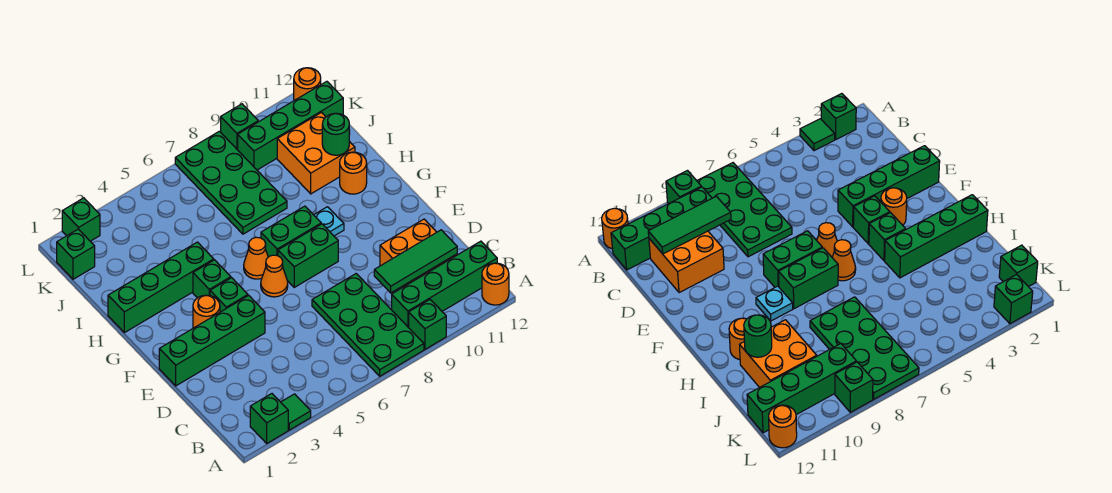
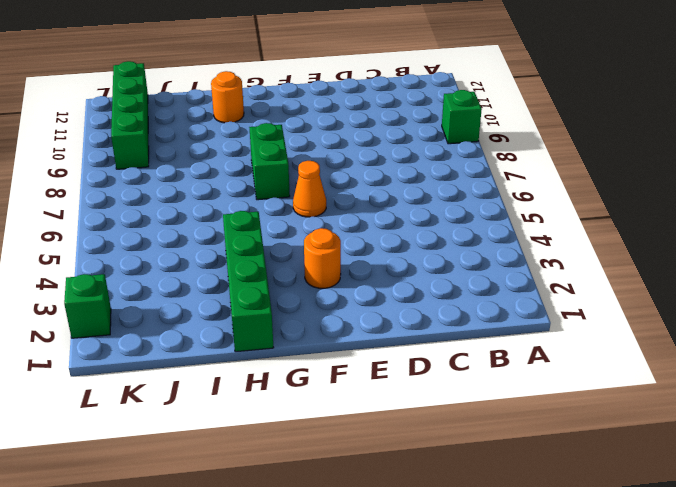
none -> green 1x1 brick [250,394,288,443]
none -> green 1x1 tile [281,394,311,430]
none -> green 2x4 plate [312,274,424,376]

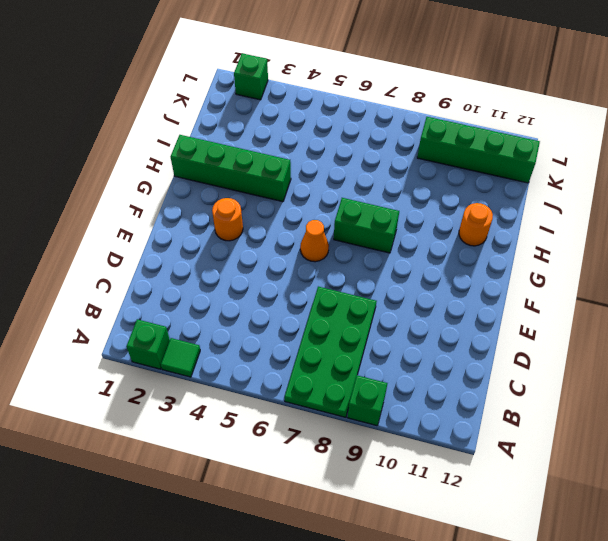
none -> orange 1x1 round brick [482,263,509,305]
none -> green 1x4 brick [392,241,497,328]
none -> orange 2x2 brick [380,219,457,288]

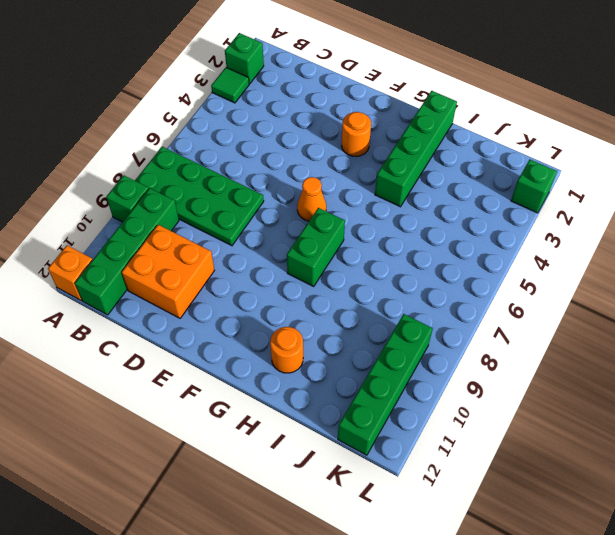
orange 1x1 brick [48,245,93,301] -> orange 1x1 round brick [482,263,509,305]
none -> green 1x4 brick [159,295,265,386]
none -> green 1x1 brick [210,278,248,312]
none -> green 1x2 brick [278,224,338,287]

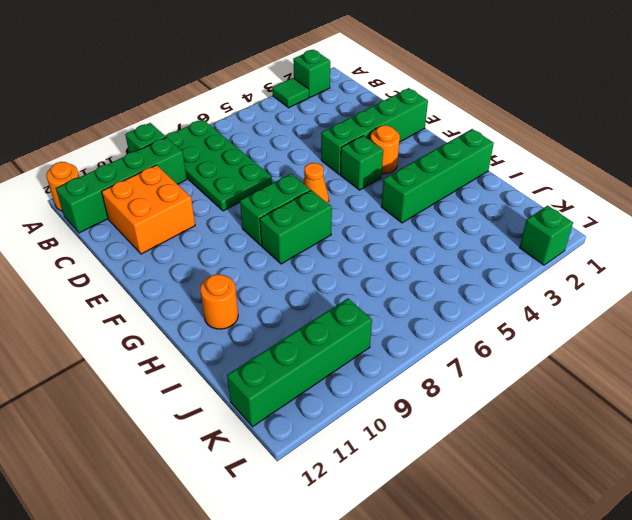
none -> green 1x1 brick [193,260,231,298]
none -> orange 1x1 cone [244,237,268,279]
none -> cyan 1x1 plate [314,207,344,236]

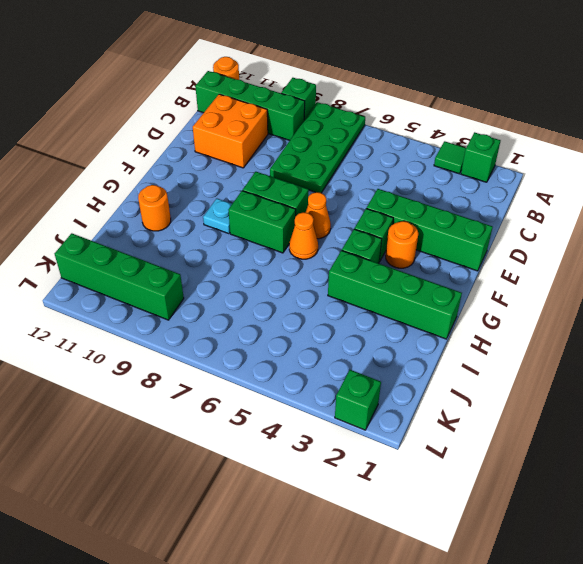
none -> green 2x4 plate [175,131,287,234]
none -> orange 2x2 brick [277,113,355,194]
none -> green 1x1 brick [57,229,95,279]

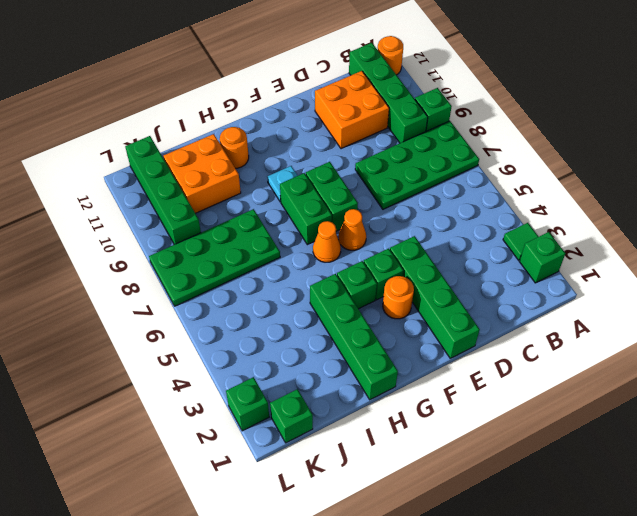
none -> green 1x1 brick [221,104,258,150]
none -> orange 1x1 round brick [294,68,321,100]
none -> green 1x3 tile [374,230,457,293]

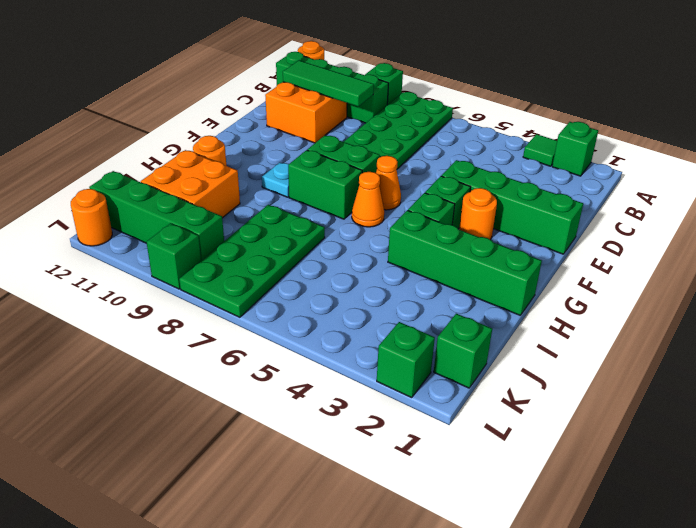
none -> green 1x1 round brick [322,113,349,155]

